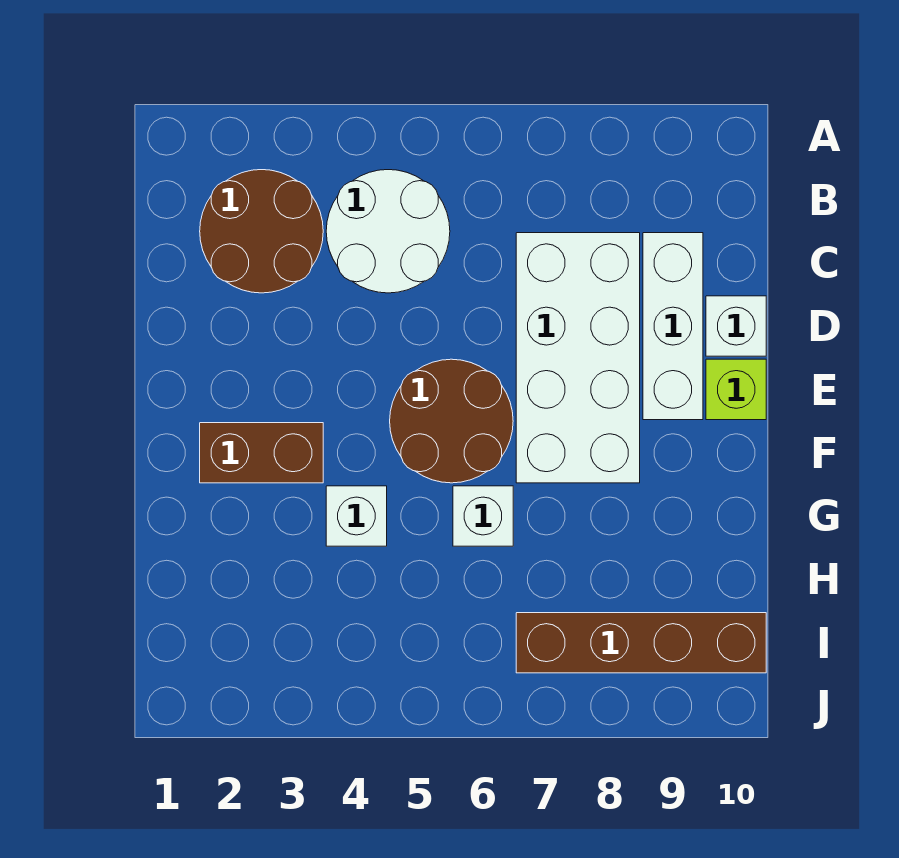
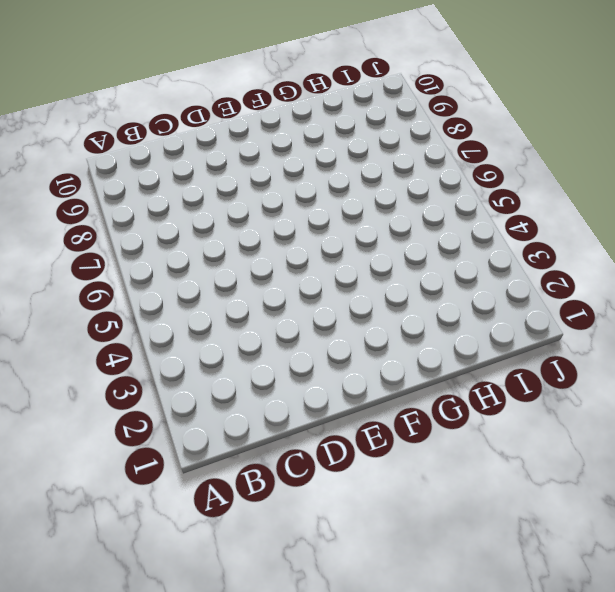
none -> brown 2x2 round brick [200,170,323,293]
none -> white 2x2 round brick [326,170,450,293]

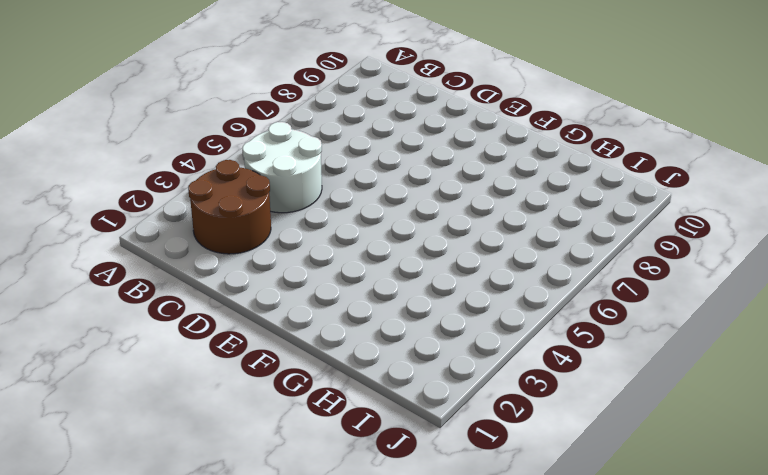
none -> white 2x4 brick [516,233,640,483]
none -> white 1x3 brick [643,233,703,420]

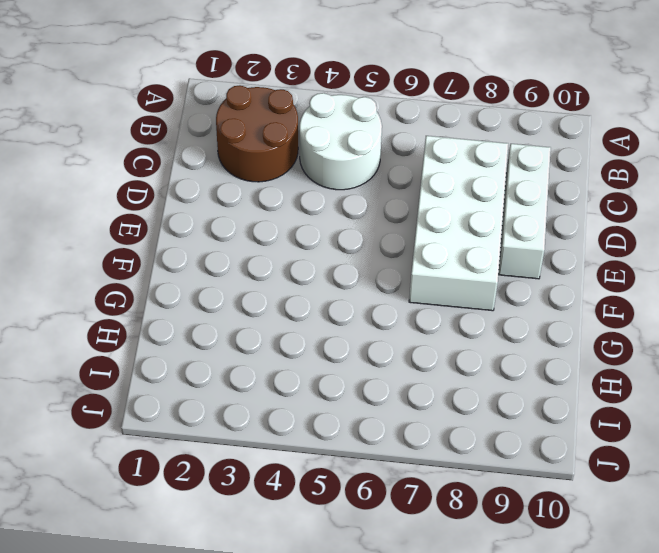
none -> white 1x1 brick [706,296,766,356]
none -> brown 2x2 round brick [390,359,513,483]

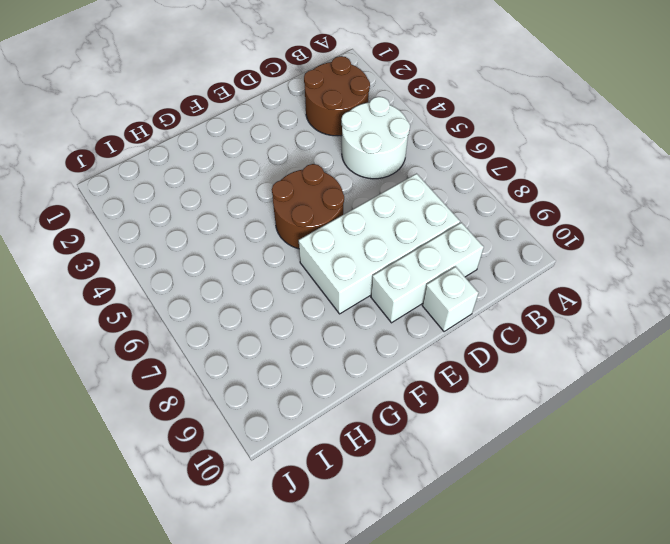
none -> lime 1x1 brick [706,359,766,420]
none -> brown 1x2 brick [200,423,323,483]

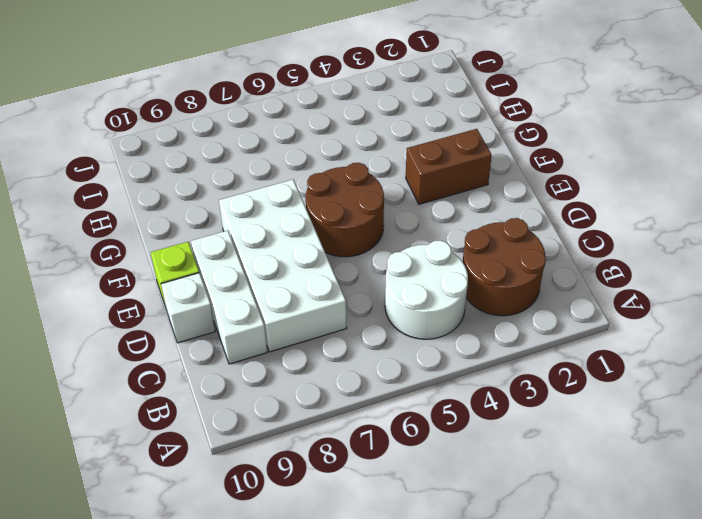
none -> white 1x1 brick [326,486,387,546]
none -> white 1x1 brick [453,486,513,546]

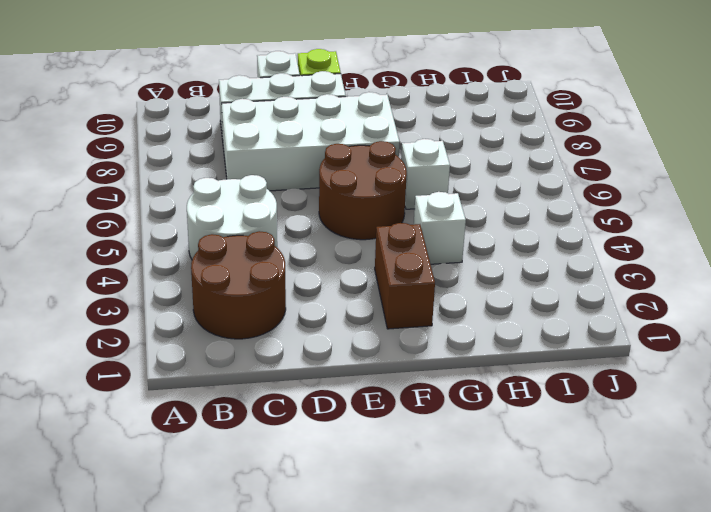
none -> brown 1x4 brick [516,613,766,673]

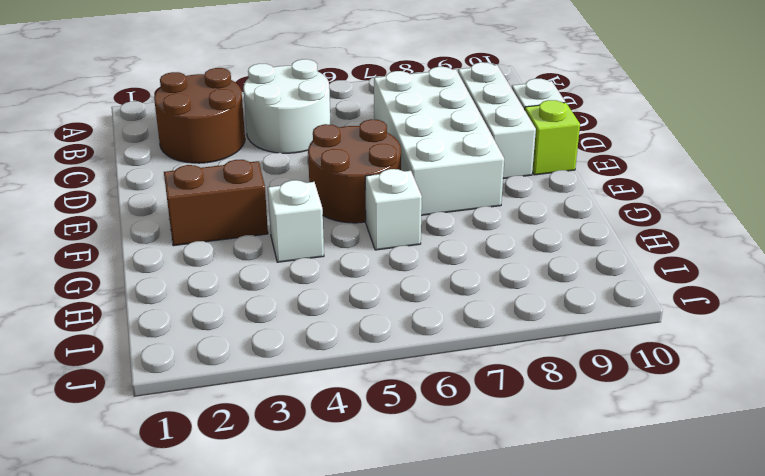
none -> brown 1x4 brick [516,613,766,673]

